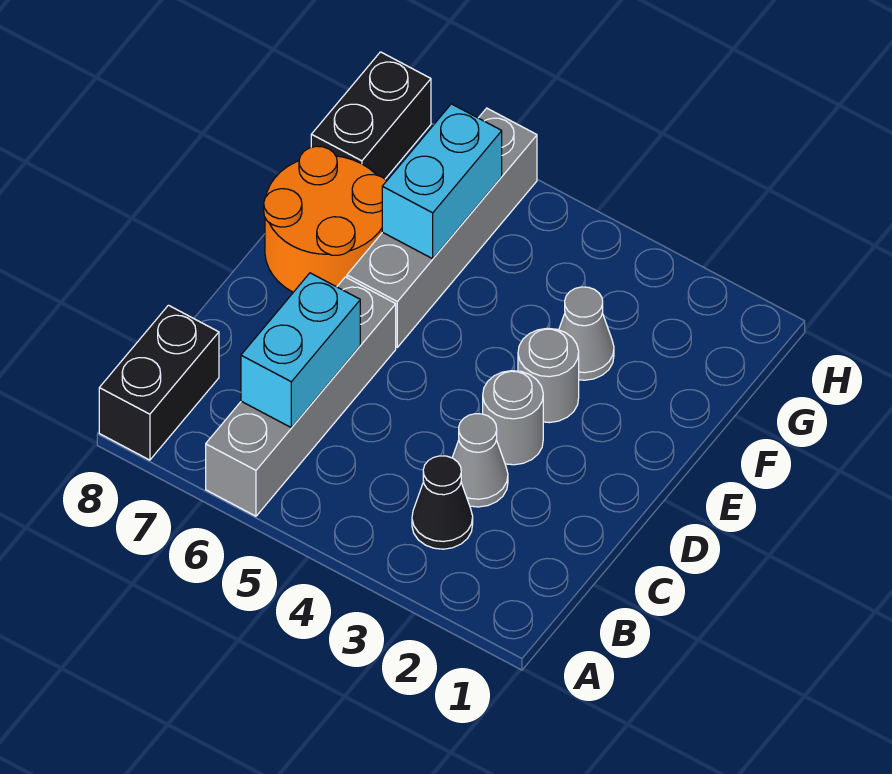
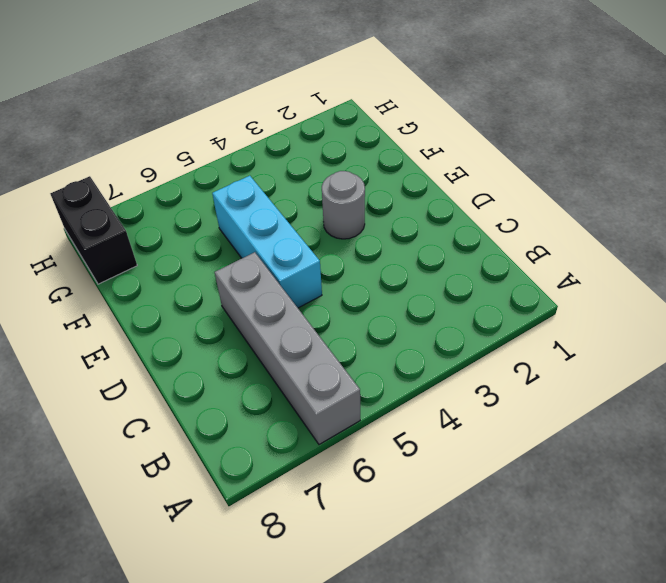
cyan 1x3 brick [212,176,322,308] -> none
none -> black 1x2 brick [99,305,219,460]
none -> black 1x1 cone [412,456,473,549]
none -> grey 1x1 cone [452,414,508,507]

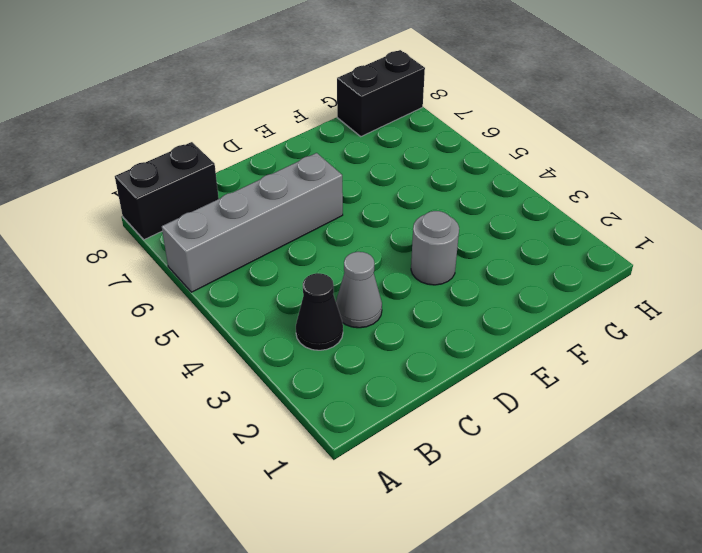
none -> grey 1x1 round brick [483,371,543,465]
none -> grey 1x4 brick [347,108,537,347]
none -> orange 2x2 round brick [264,146,387,292]

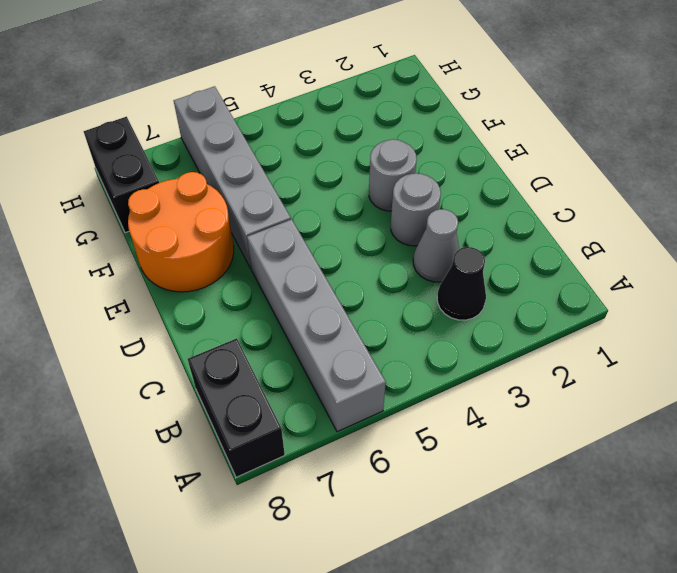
none -> grey 1x1 cone [559,287,614,380]
none -> cyan 1x2 brick [241,273,360,427]
none -> cyan 1x2 brick [382,104,502,259]

